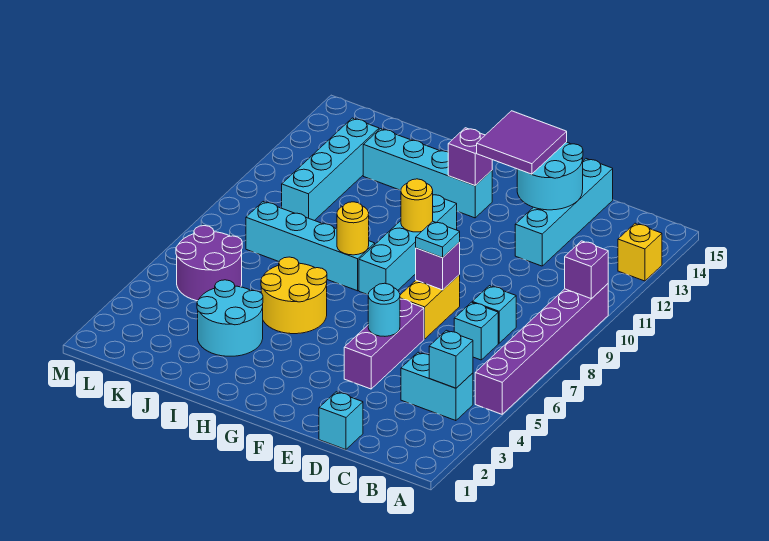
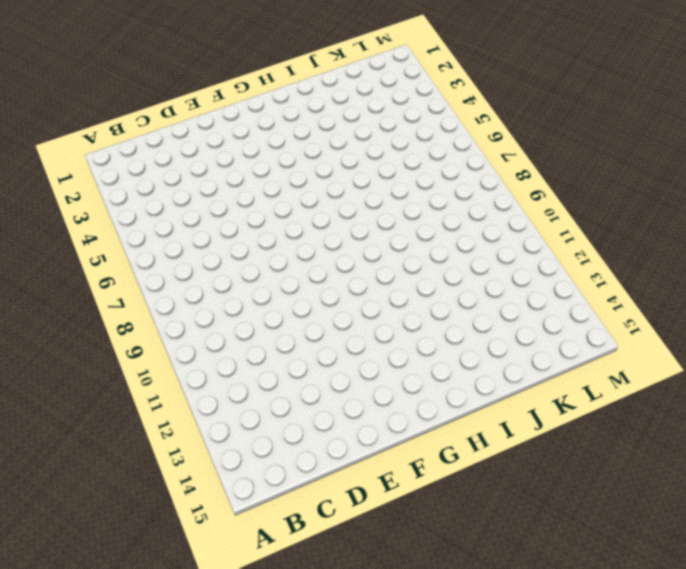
none -> purple 1x6 brick [475,284,608,414]
none -> yellow 1x1 brick [618,223,662,281]
none -> cyan 1x2 brick [401,352,473,421]

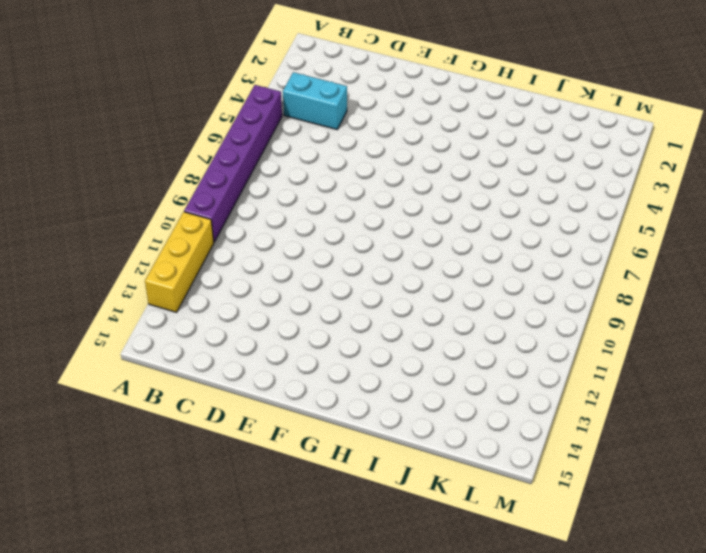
yellow 1x3 brick [145,212,214,312] -> yellow 1x1 brick [618,223,662,281]
none -> cyan 1x1 brick [454,302,498,360]
none -> cyan 1x1 brick [472,286,516,343]
none -> cyan 1x1 brick [319,392,363,450]

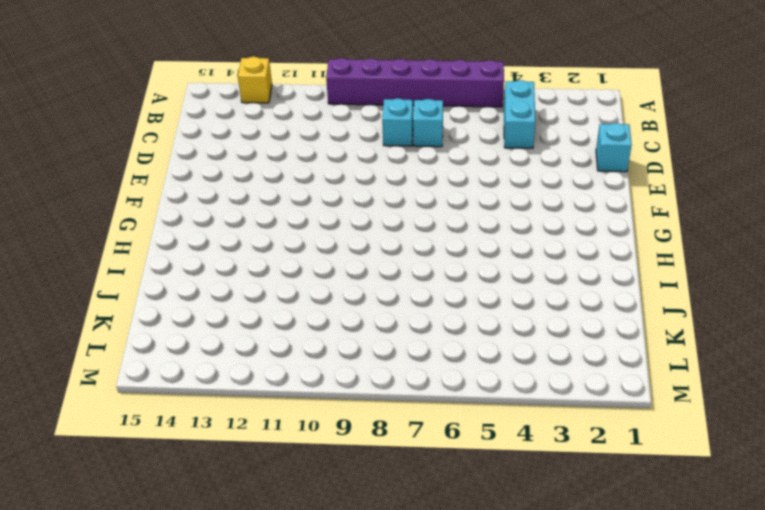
none -> cyan 1x4 brick [515,159,613,266]
none -> purple 1x3 brick [344,299,424,389]
none -> yellow 1x2 brick [400,275,460,339]

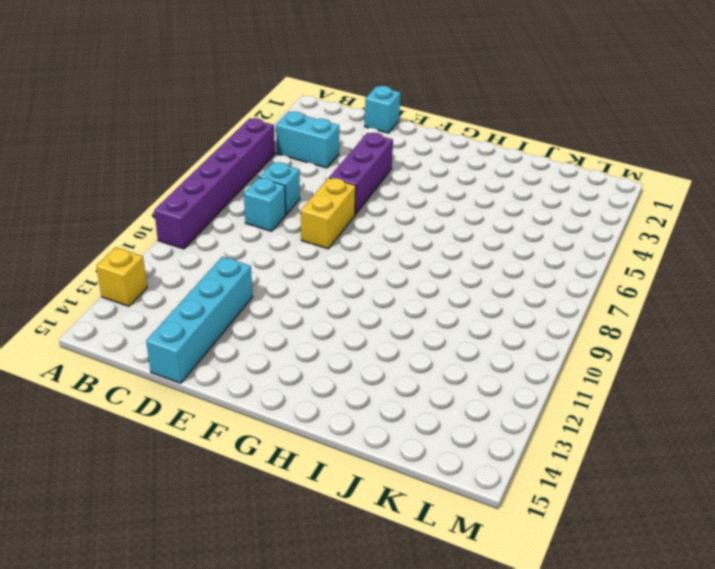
none -> cyan 1x4 brick [359,195,457,295]
none -> cyan 1x4 brick [363,129,492,218]
none -> yellow 2x2 round brick [261,257,327,334]

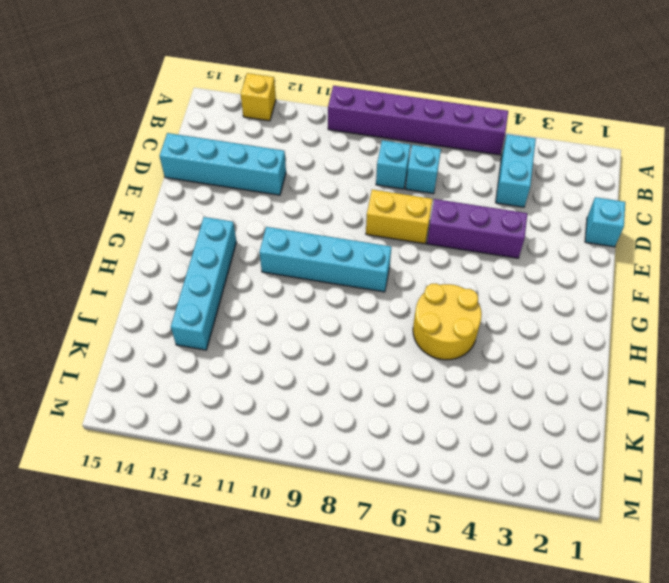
none -> cyan 1x4 brick [246,202,375,291]
none -> cyan 2x2 round brick [197,280,263,356]
none -> purple 2x2 round brick [176,226,242,301]

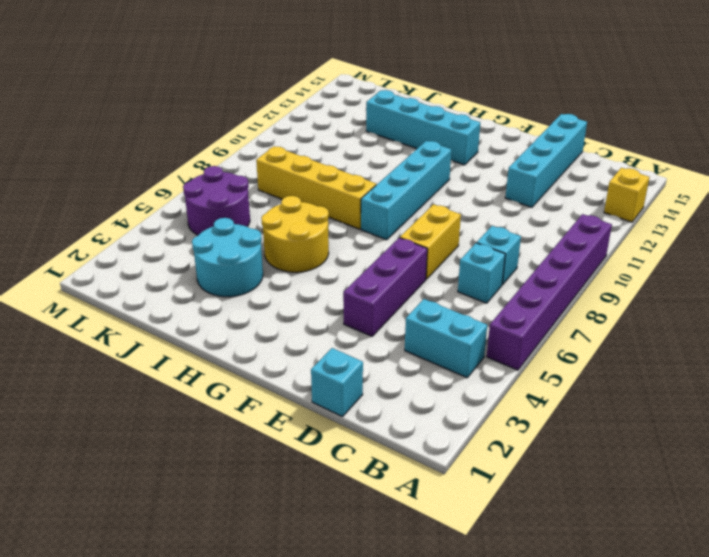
yellow 1x4 brick [256,146,376,229] -> cyan 1x4 brick [246,202,375,291]
none -> cyan 1x4 brick [282,118,379,221]
none -> purple 1x1 brick [565,241,608,299]
none -> cyan 1x1 brick [429,330,473,388]

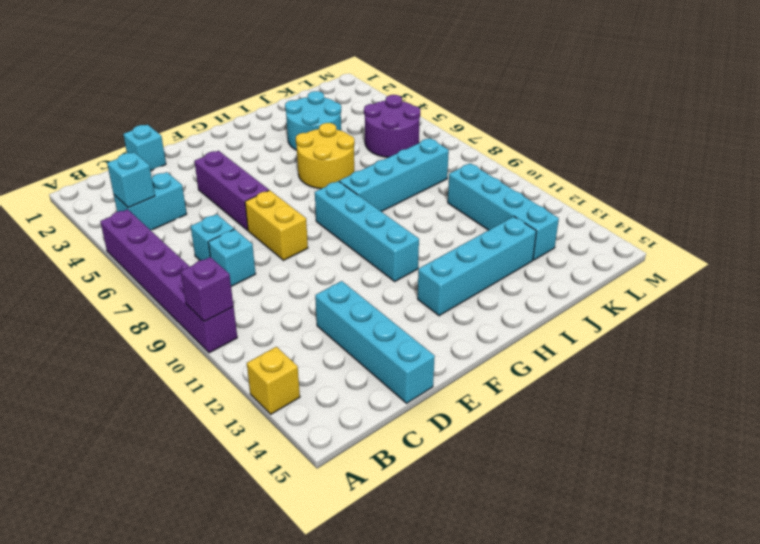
none -> cyan 2x2 round brick [517,142,583,210]
none -> cyan 1x1 round brick [368,283,400,336]
none -> purple 1x1 brick [416,242,460,290]

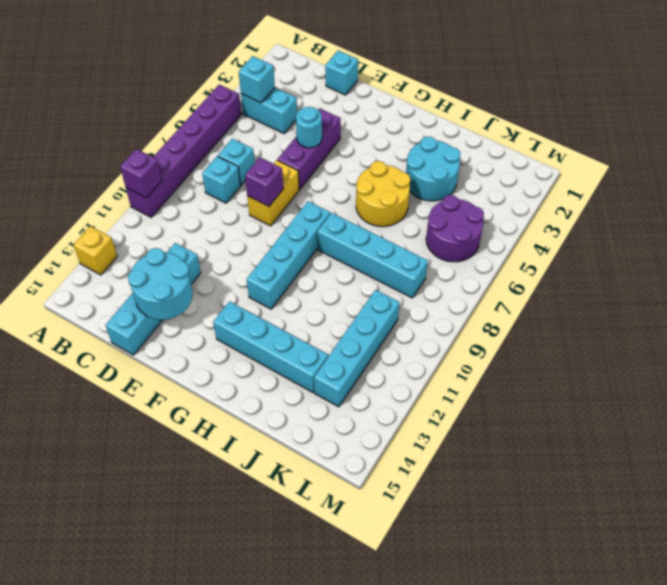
none -> yellow 1x1 round brick [401,179,433,232]
none -> purple 1x1 brick [448,128,492,186]
none -> yellow 1x1 round brick [337,202,369,255]

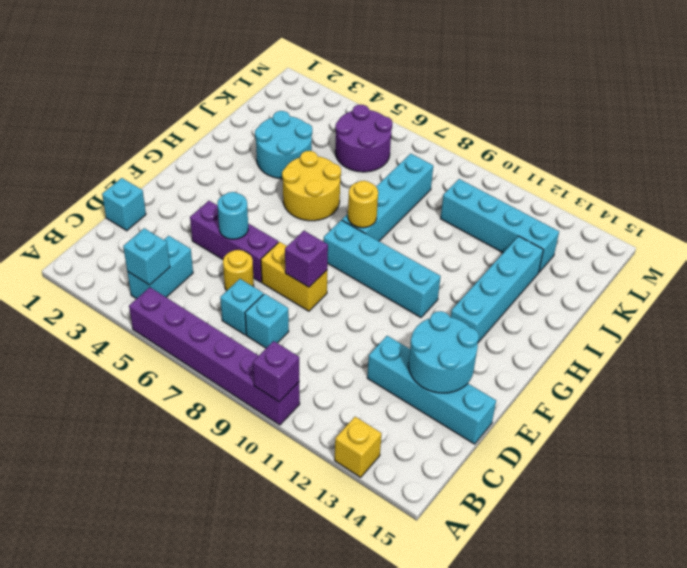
yellow 1x1 round brick [223,250,254,291] -> yellow 1x1 round brick moved to [401,179,433,232]
none -> purple 1x1 brick [448,128,492,186]
none -> cyan 1x1 plate [416,221,460,258]
none -> purple 2x2 tile [477,111,567,174]

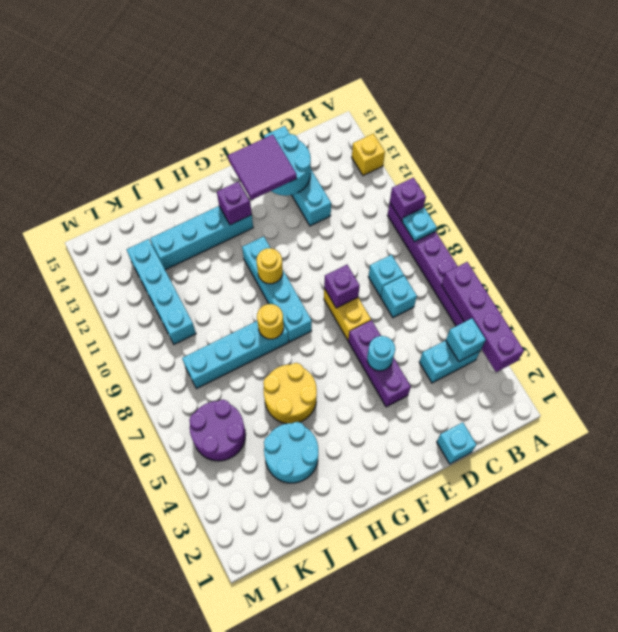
purple 1x4 brick [442,262,524,372] -> none
cyan 1x1 plate [402,208,437,242] -> cyan 1x1 plate moved to [416,221,460,258]

